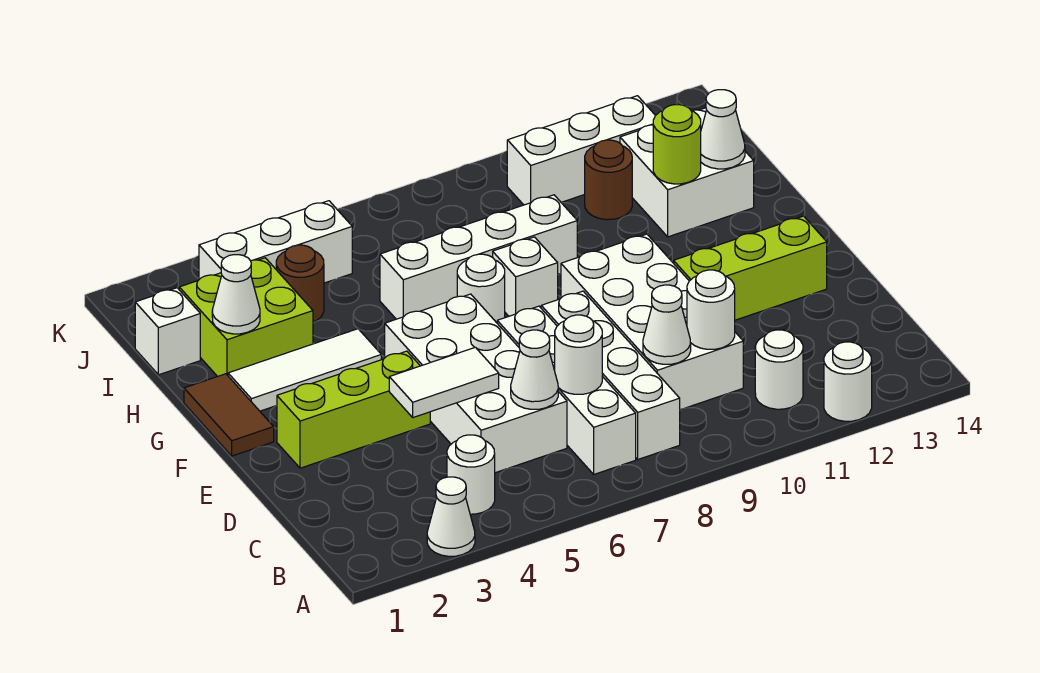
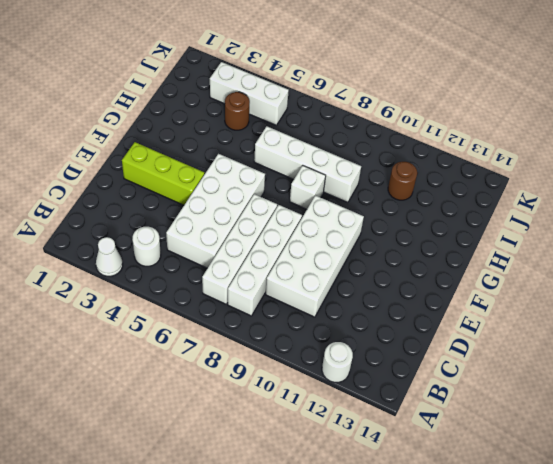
none -> white 1x1 round brick [755,330,803,409]
none -> lime 1x3 brick [674,216,827,320]
none -> brown 1x2 tile [184,374,274,456]
none -> white 1x3 tile [228,329,381,411]

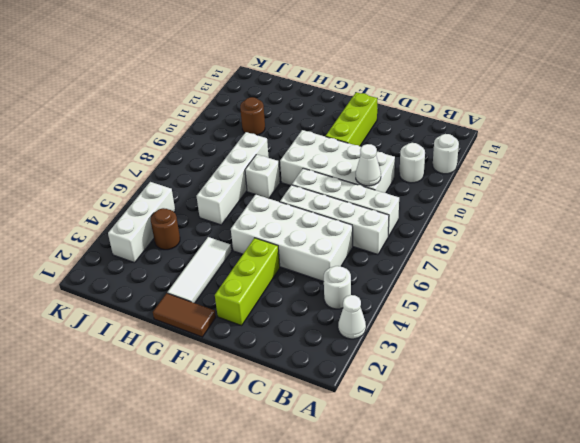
none -> white 1x1 round brick [457,254,505,323]
none -> lime 2x2 brick [179,258,313,377]
none -> white 2x2 brick [620,108,754,237]
none -> white 1x1 brick [135,288,200,375]

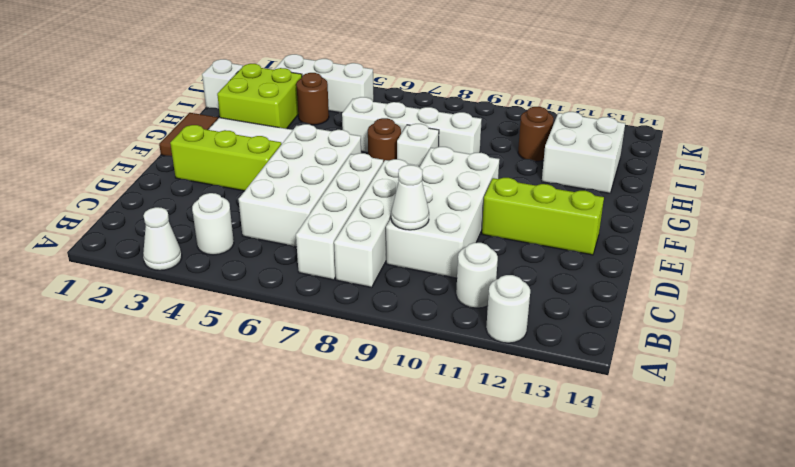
brown 1x1 round brick [368,118,401,162] -> white 1x1 round brick [457,254,505,323]
none -> white 1x3 brick [507,96,656,205]
none -> white 1x1 cone [511,330,558,409]
none -> white 1x1 round brick [555,315,602,394]
none -> white 1x1 round brick [687,270,735,349]

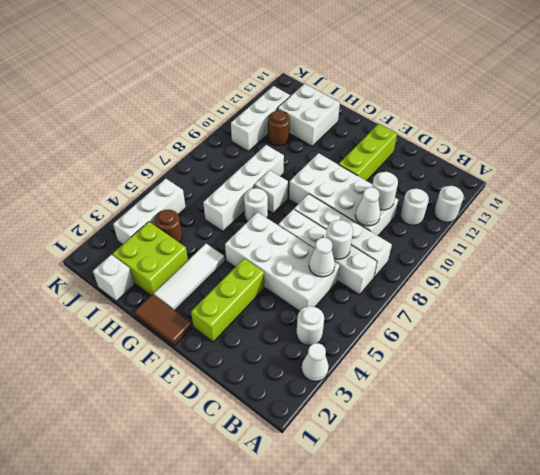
none -> white 1x2 tile [389,347,499,418]
none -> white 1x1 cone [212,255,260,334]
none -> lime 1x1 round brick [653,105,701,184]
none -> white 1x1 cone [701,90,745,169]

